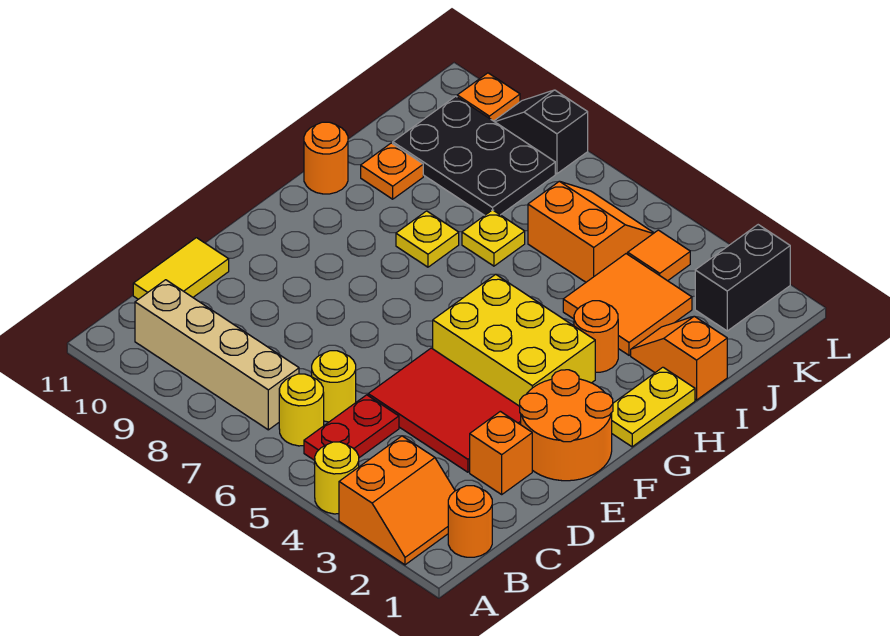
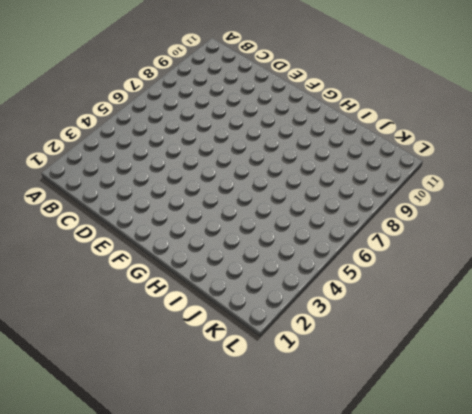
none -> orange 2x2 slope [339,436,455,565]
none -> yellow 1x1 round brick [315,442,359,514]
none -> orange 1x1 round brick [448,486,492,557]

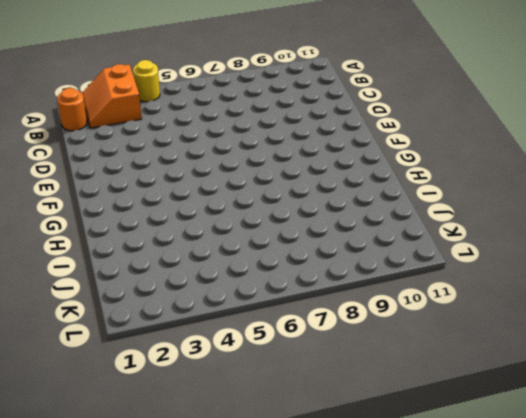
none -> red 1x2 plate [304,395,399,460]
none -> yellow 1x1 round brick [279,374,324,446]
none -> tan 1x4 brick [135,280,299,430]

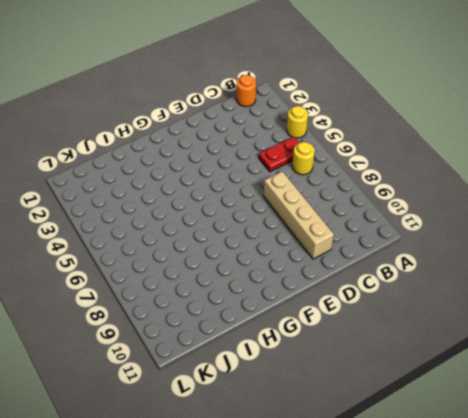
tan 1x4 brick [264,172,334,259] -> tan 1x4 brick moved to [135,280,299,430]
none -> orange 2x2 slope [339,436,455,565]
none -> yellow 1x1 round brick [312,351,356,422]
none -> yellow 1x2 tile [133,238,229,299]

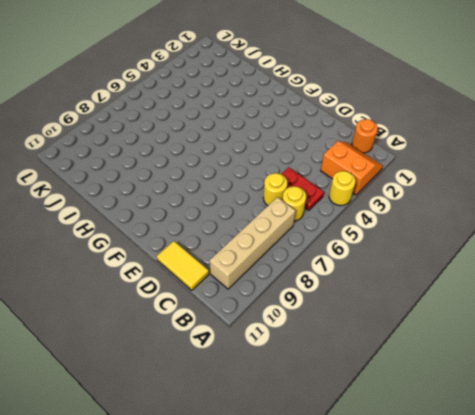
none -> orange 1x1 brick [470,411,532,494]
none -> red 2x3 tile [368,348,521,472]
none -> orange 2x2 round brick [520,370,613,481]

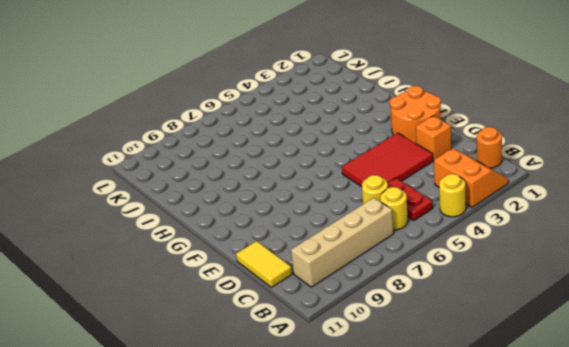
none -> yellow 2x3 brick [433,274,595,406]
none -> yellow 1x2 plate [612,367,695,447]
none -> orange 1x1 round brick [574,301,618,372]

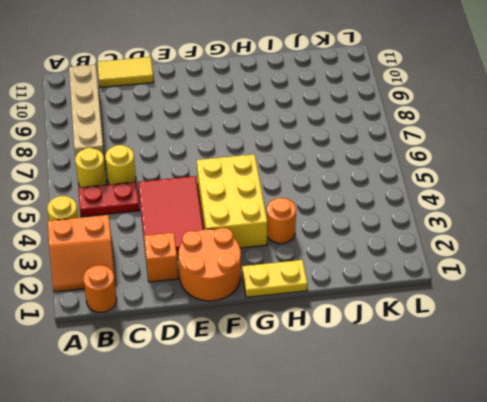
none -> yellow 1x1 plate [396,211,459,267]
none -> orange 1x1 round brick [304,122,348,194]
none -> orange 1x2 slope [631,316,727,400]

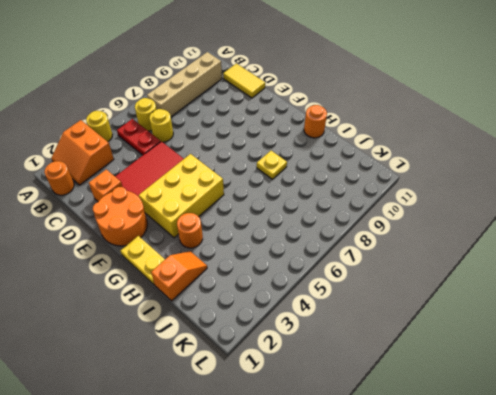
none -> orange 2x2 tile [563,254,692,355]
none -> yellow 1x1 plate [462,210,525,266]
none -> orange 1x1 plate [361,143,423,199]

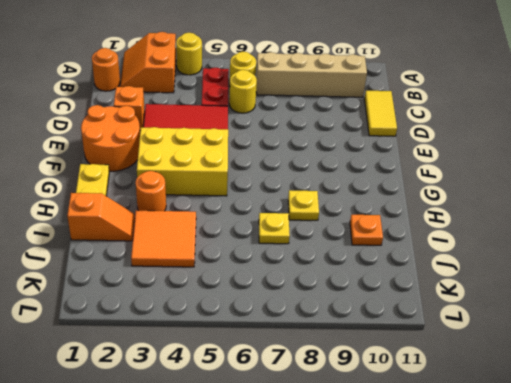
none -> orange 1x1 round brick [304,122,348,194]
none -> orange 2x2 slope [528,181,654,282]
none -> black 2x3 plate [393,96,555,215]

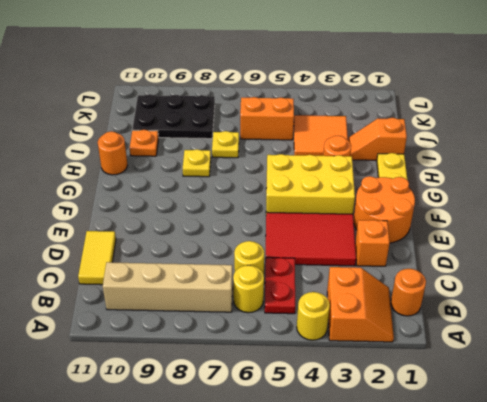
none -> black 1x2 brick [695,225,790,331]
none -> orange 1x1 tile [628,230,690,281]
none -> black 1x2 slope [494,90,588,174]

